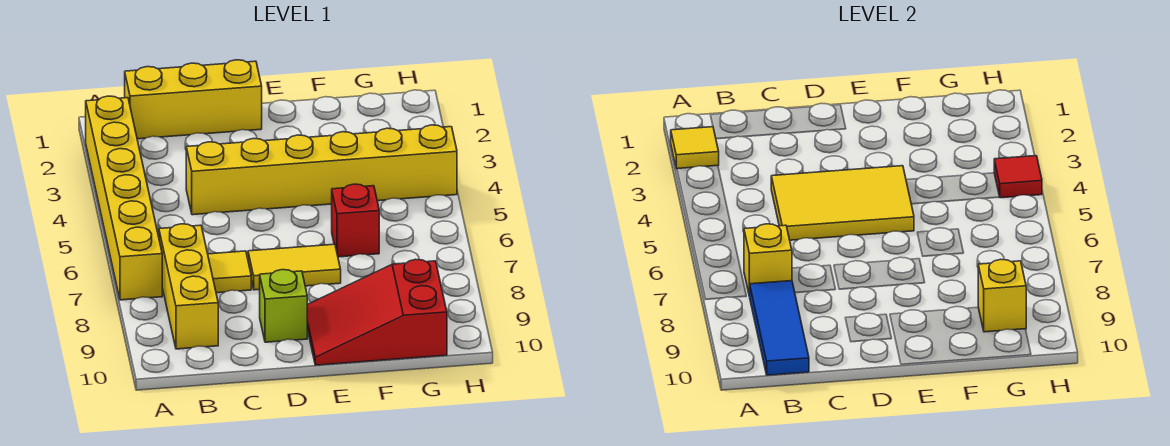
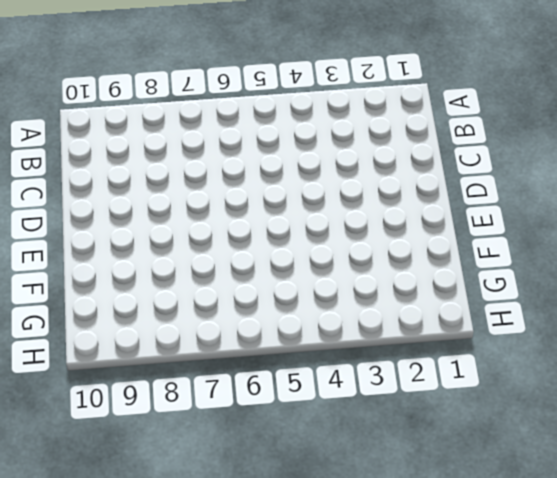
none -> yellow 1x6 brick [86,96,162,300]
none -> yellow 1x3 brick [125,60,262,139]
none -> yellow 1x3 brick [159,224,218,349]

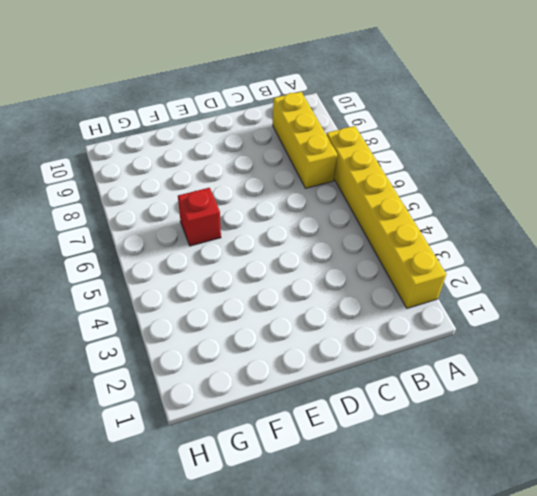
none -> yellow 1x3 brick [125,60,262,139]
none -> yellow 1x6 brick [186,125,457,215]
none -> yellow 1x1 tile [208,251,251,293]

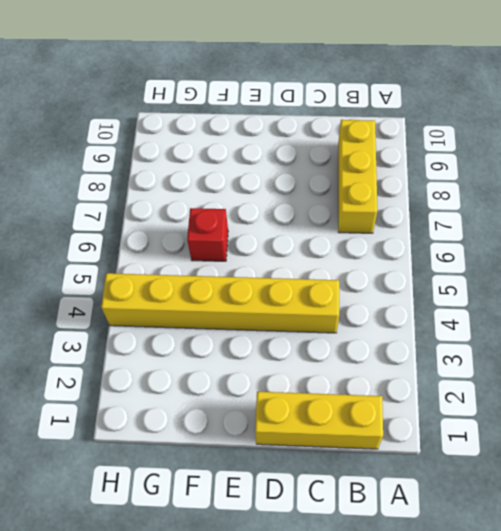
none -> yellow 1x6 brick [86,96,162,300]
none -> yellow 1x1 tile [208,251,251,293]
none -> yellow 1x2 tile [248,244,341,290]

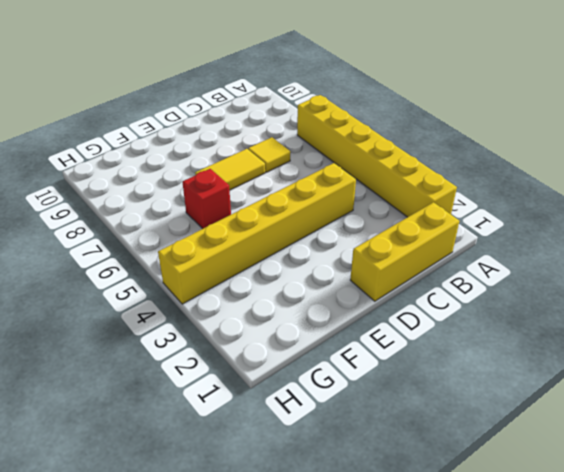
none -> yellow 1x3 brick [159,224,218,349]
none -> lime 1x1 brick [260,270,307,342]
none -> red 2x3 slope [307,259,447,365]

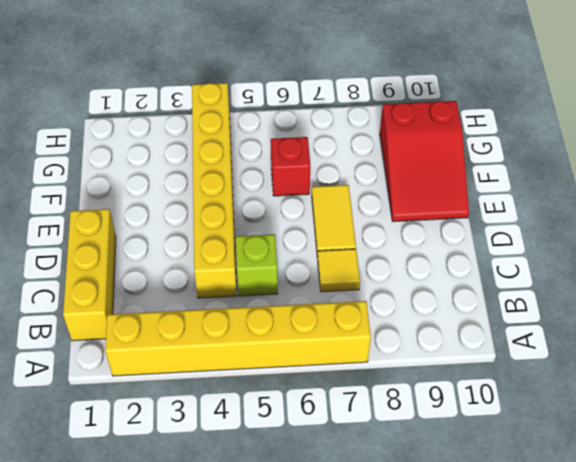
lime 1x1 brick [236,234,278,296] -> lime 1x1 brick moved to [260,270,307,342]
none -> yellow 1x3 brick [159,224,218,349]
none -> yellow 1x1 tile [671,127,719,169]
none -> yellow 1x1 brick [744,224,792,296]

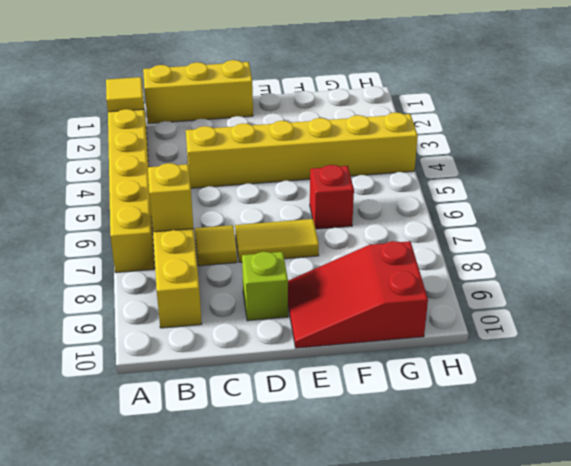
none -> blue 1x3 tile [750,281,809,375]
none -> yellow 2x3 tile [771,166,914,240]
none -> yellow 1x1 brick [978,259,1026,332]

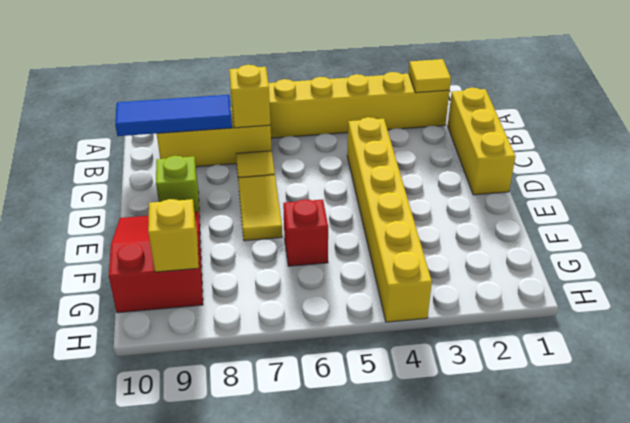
none -> yellow 2x3 tile [771,166,914,240]
none -> red 1x1 tile [994,156,1042,198]

